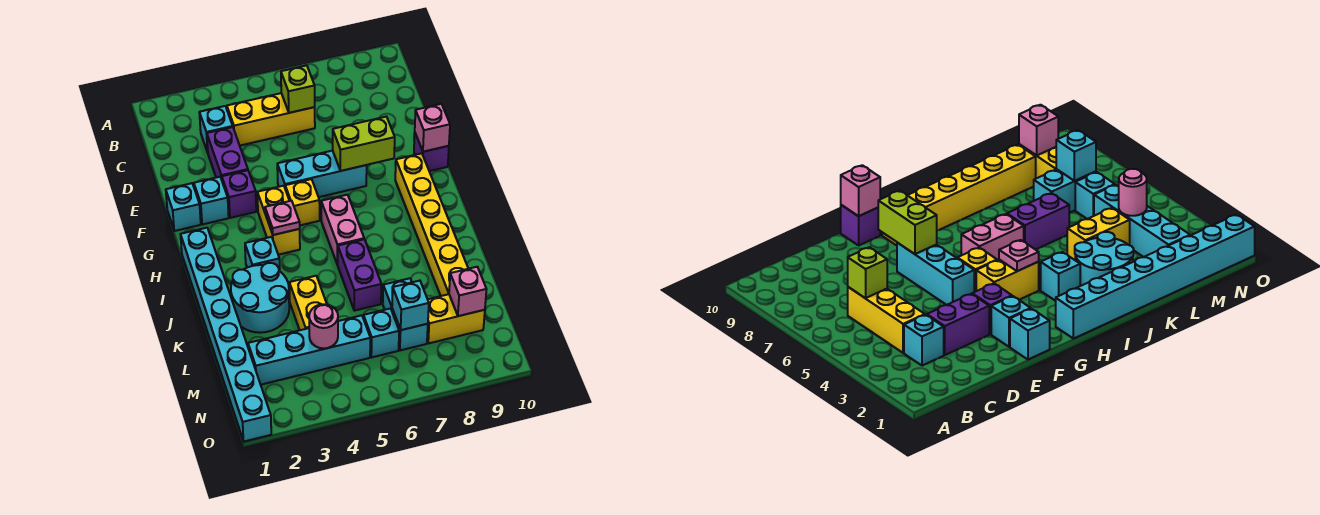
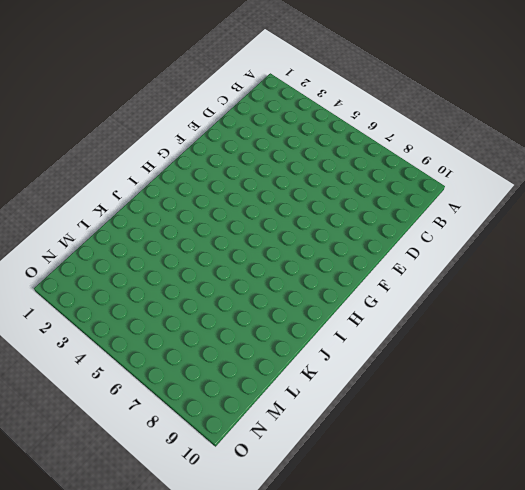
none -> cyan 1x1 brick [199,106,233,152]
none -> yellow 1x3 brick [227,93,315,146]
none -> purple 1x2 brick [207,127,248,179]

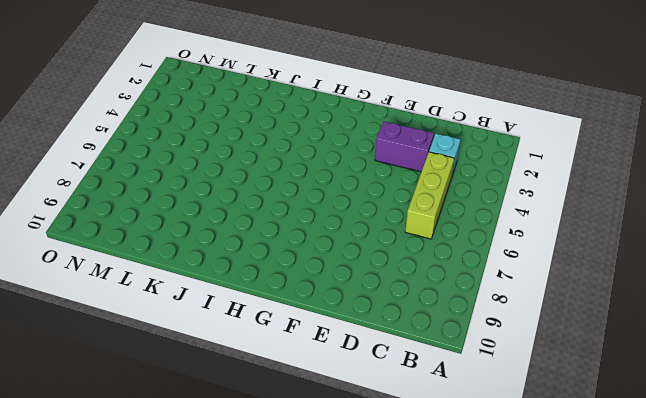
lime 1x3 brick [405,152,454,239] -> yellow 1x3 brick [227,93,315,146]
none -> cyan 1x1 brick [166,183,201,231]
none -> cyan 1x1 brick [194,177,229,224]
none -> purple 1x1 brick [222,170,256,218]

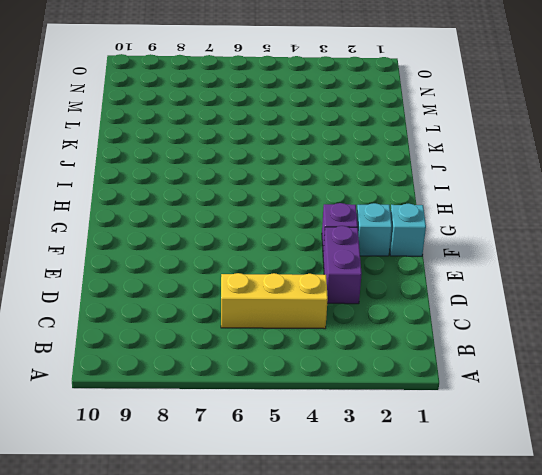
none -> cyan 1x1 brick [199,106,233,152]
none -> cyan 1x3 brick [277,151,367,197]
none -> purple 1x1 brick [414,134,449,171]

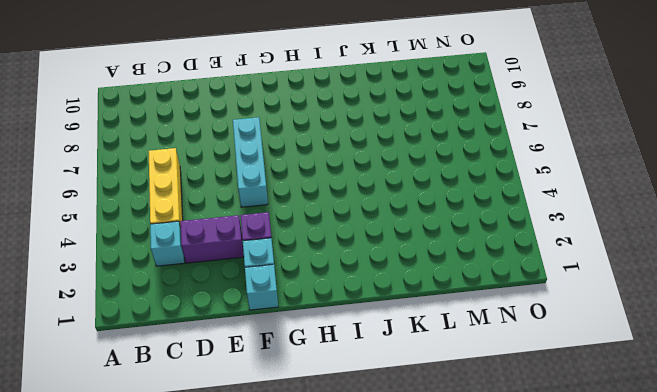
none -> purple 1x1 brick [414,134,449,171]
none -> yellow 1x2 brick [257,186,300,255]
none -> yellow 1x1 brick [285,179,320,225]

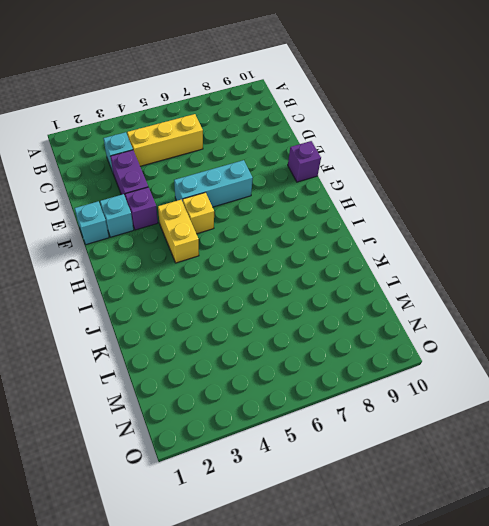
none -> yellow 1x6 brick [395,153,468,296]
none -> cyan 1x8 brick [181,228,271,441]
none -> pink 1x2 brick [321,195,364,265]

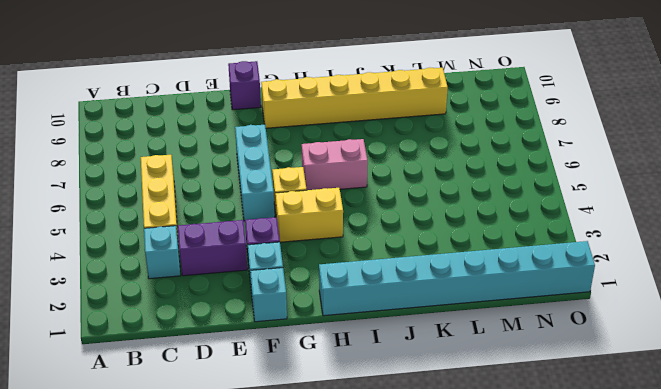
none -> cyan 1x1 brick [245,237,280,271]
none -> cyan 2x2 round brick [231,263,289,333]
none -> purple 1x2 brick [338,239,381,311]

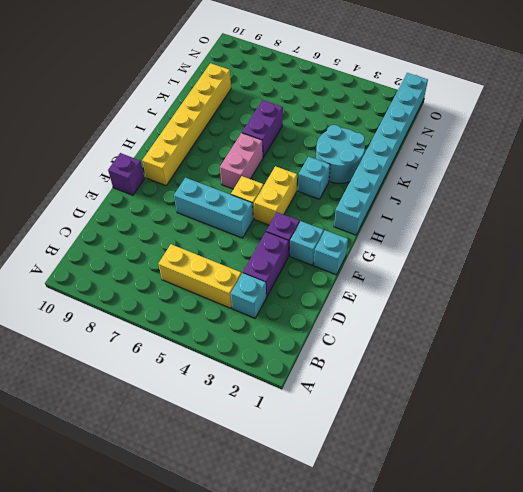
none -> yellow 1x2 brick [289,276,327,330]
none -> cyan 1x2 brick [383,278,428,350]
none -> cyan 1x4 brick [248,315,370,385]

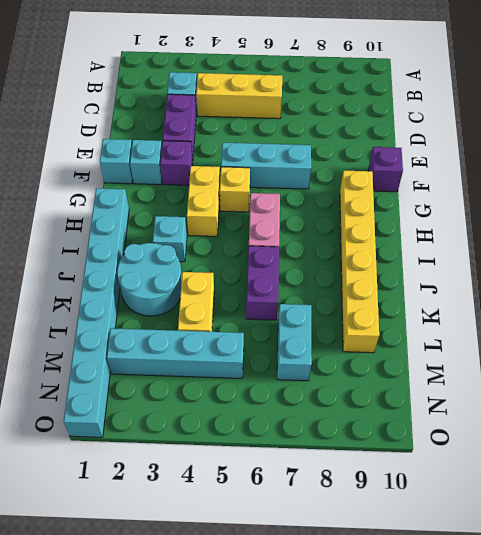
none -> cyan 1x1 brick [363,308,399,357]
none -> yellow 1x2 brick [427,294,485,343]
none -> lime 1x1 brick [281,65,315,113]

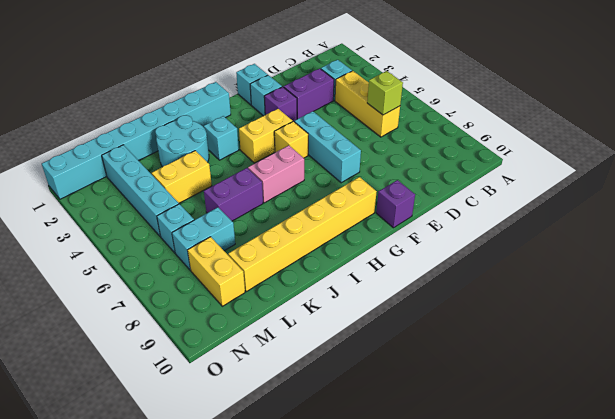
none -> lime 1x2 brick [333,117,395,171]
none -> pink 1x1 brick [415,104,450,152]
none -> pink 1x1 plate [265,201,300,235]

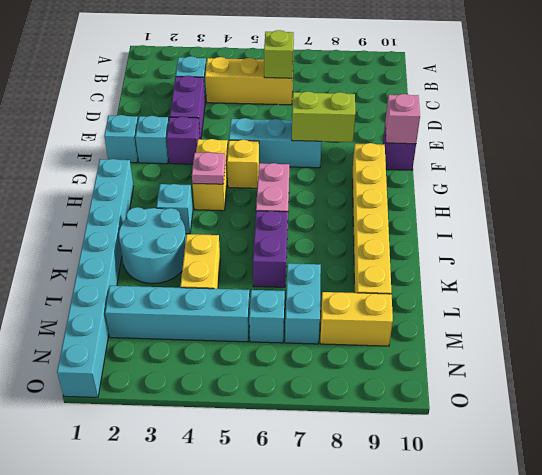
none -> pink 1x1 round brick [309,304,338,348]
none -> cyan 1x1 brick [392,281,429,330]
none -> pink 1x1 brick [449,267,486,316]

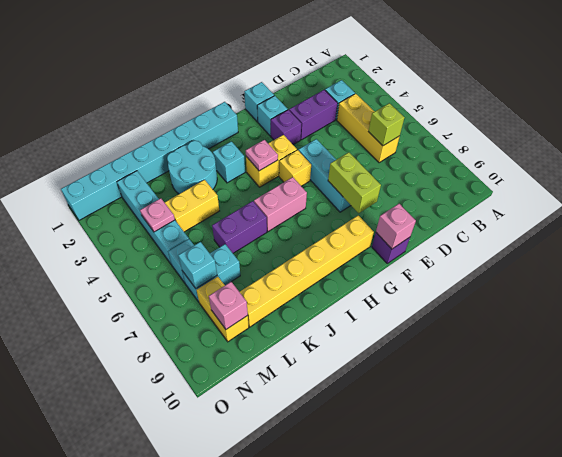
pink 1x1 plate [140,198,175,232] -> pink 1x1 round brick [309,304,338,348]

